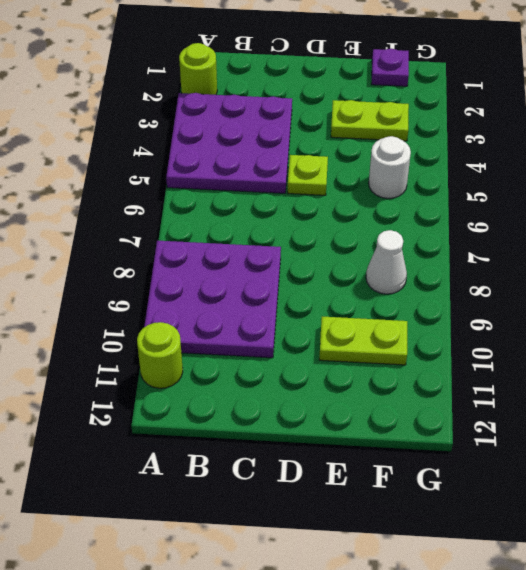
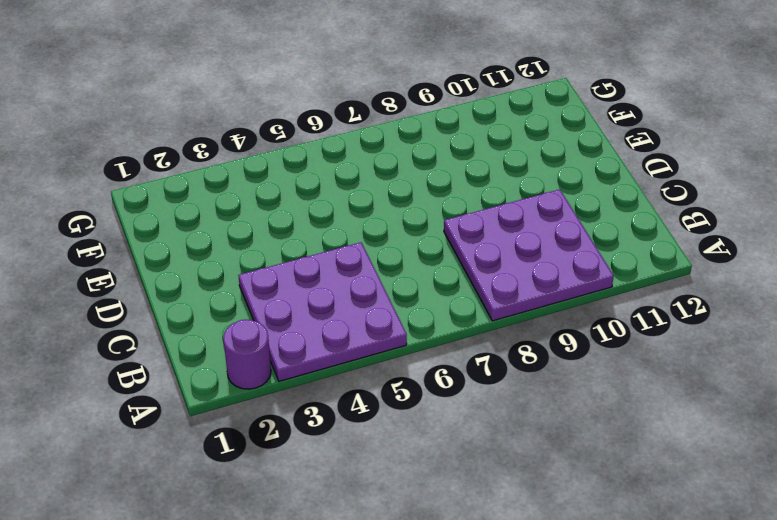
purple 1x1 round brick [223,320,271,389] -> lime 1x1 round brick [179,43,217,95]
none -> lime 1x1 round brick [137,322,183,388]
none -> lime 1x1 plate [288,155,328,195]

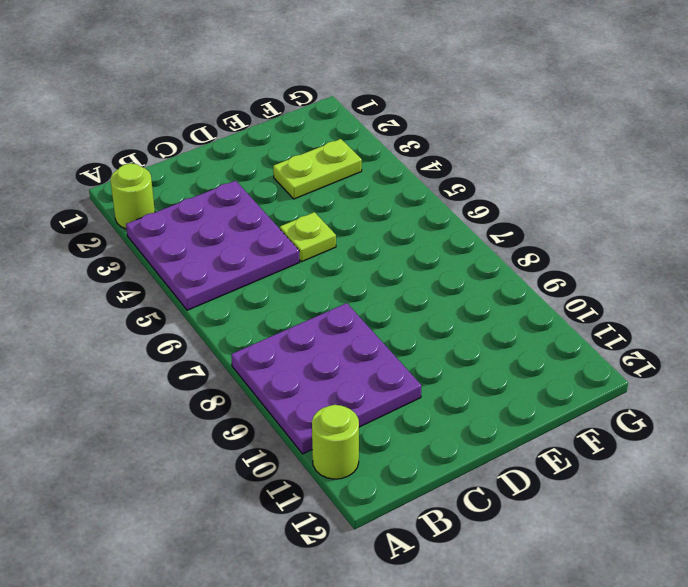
none -> lime 1x2 plate [319,316,407,365]
none -> purple 1x1 plate [371,49,409,86]

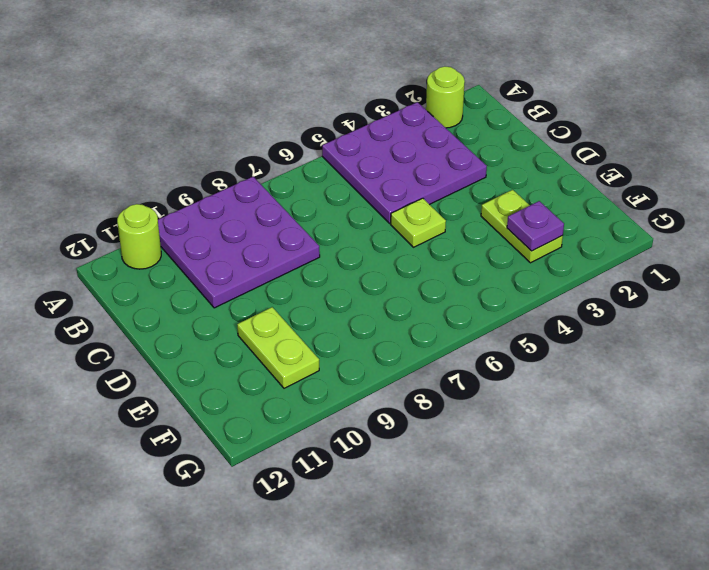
purple 1x1 plate [507,201,564,251] -> purple 1x1 plate moved to [371,49,409,86]
none -> white 1x1 round brick [369,136,411,198]
none -> white 1x1 cone [366,230,407,294]

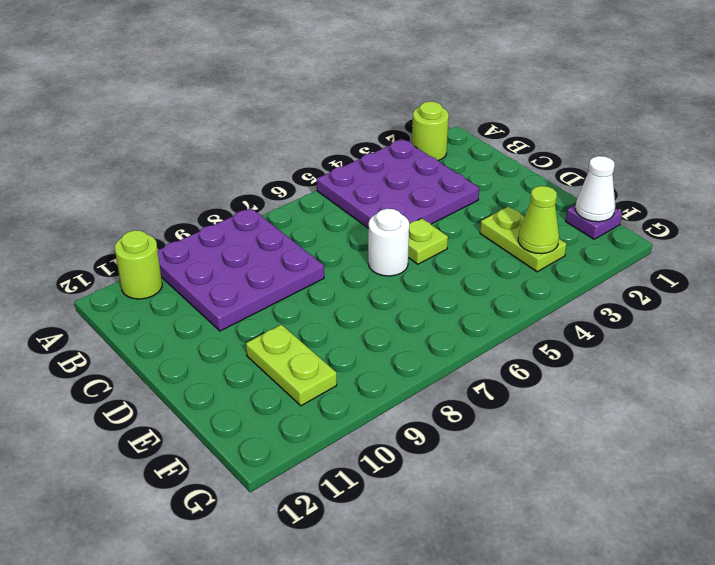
white 1x1 round brick [368,209,409,276] -> white 1x1 round brick moved to [369,136,411,198]
white 1x1 cone [576,156,615,222] -> white 1x1 cone moved to [366,230,407,294]
lime 1x1 cone [518,186,559,254] -> none

